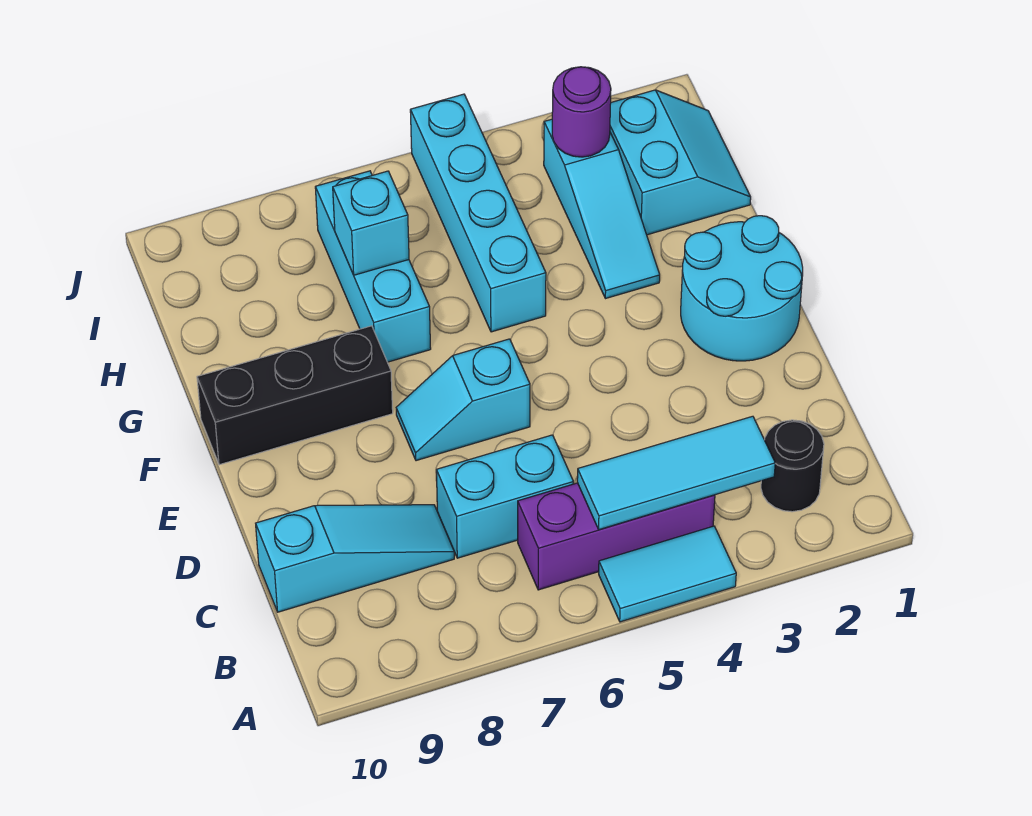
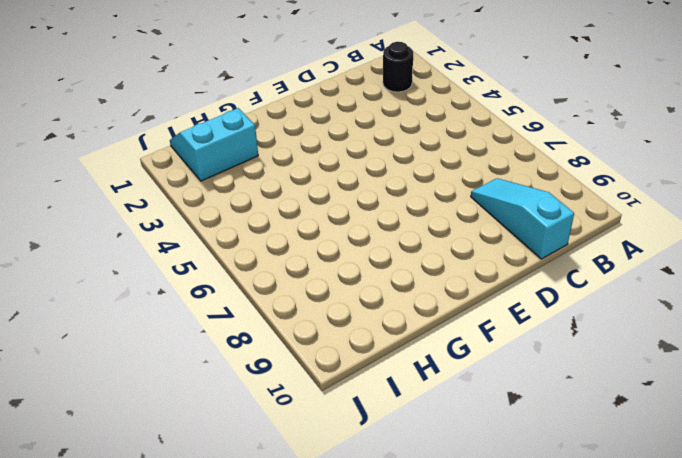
none -> cyan 1x2 tile [599,526,736,622]
none -> purple 1x3 brick [518,483,715,590]
none -> cyan 1x2 brick [436,435,573,558]

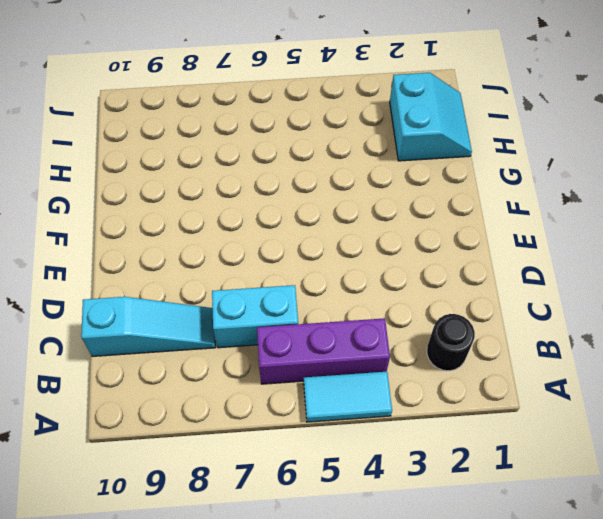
none -> cyan 2x2 round brick [681,216,803,361]
none -> cyan 1x2 slope [396,339,530,461]
none -> black 1x3 brick [197,326,393,465]

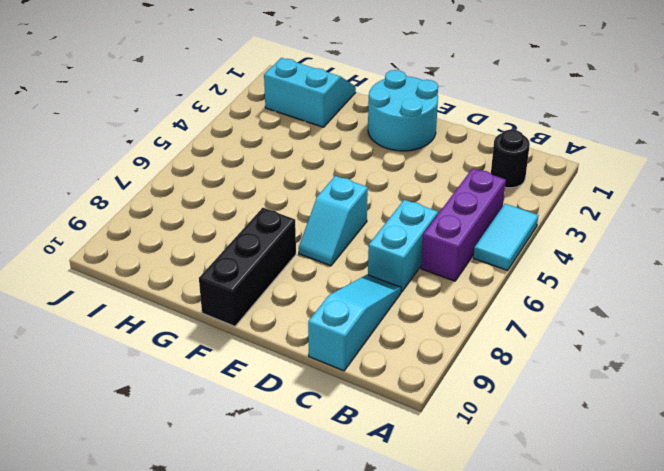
none -> cyan 1x3 slope [544,119,660,299]
none -> cyan 1x4 brick [410,94,546,332]
none -> cyan 1x3 brick [315,171,431,362]

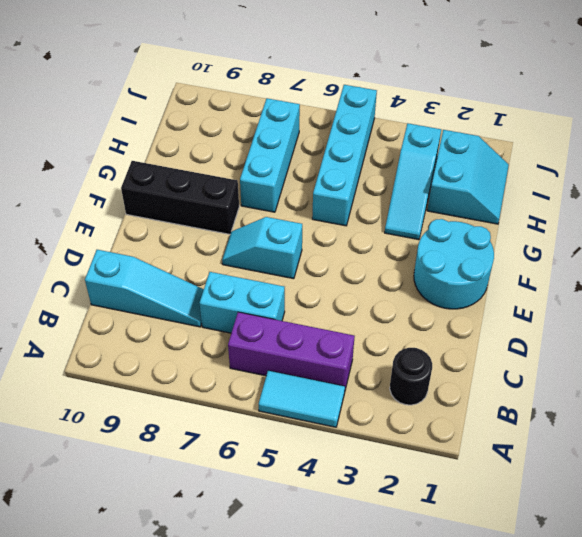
none -> cyan 1x3 tile [577,416,775,530]
none -> cyan 1x1 brick [333,171,409,275]
none -> purple 1x1 round brick [552,67,611,157]

